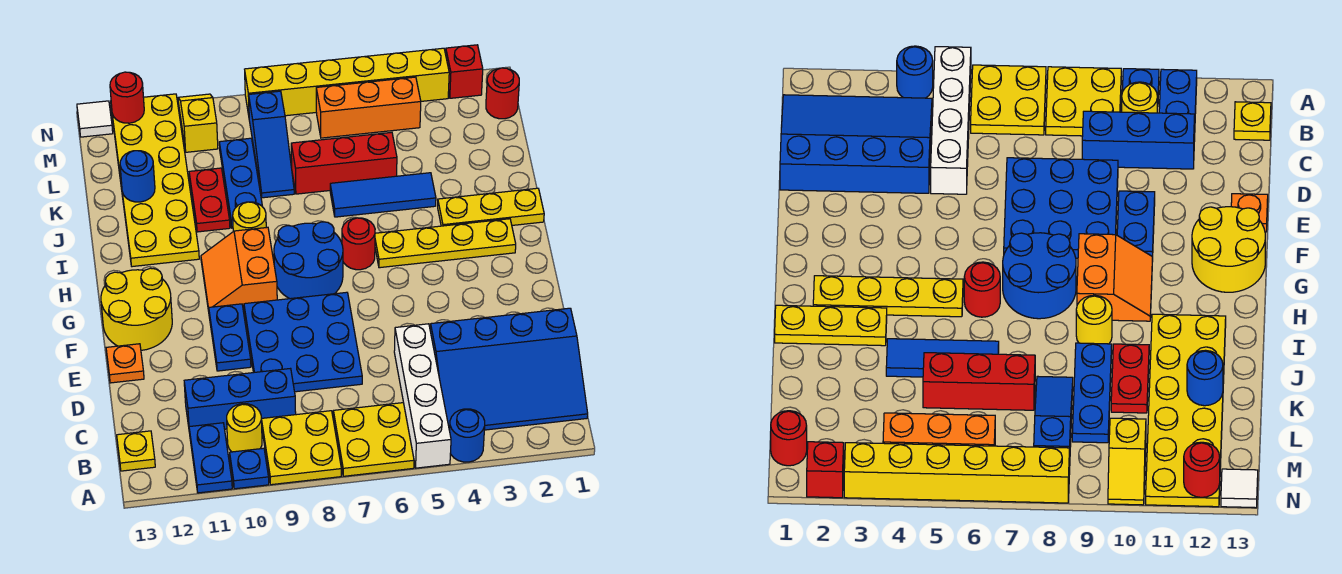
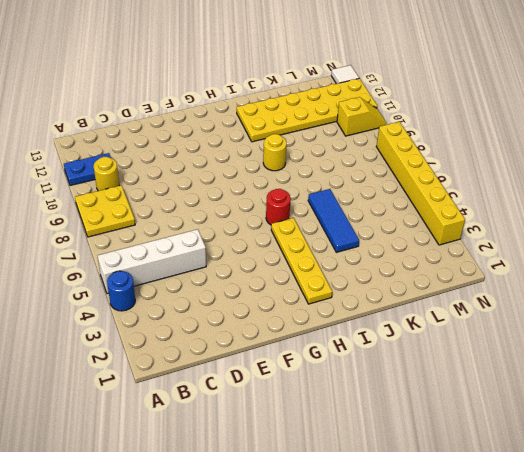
none -> yellow 2x2 plate [333,403,414,476]
none -> blue 1x1 plate [230,448,269,489]
none -> blue 3x4 slope [430,308,588,431]
none -> yellow 1x1 plate [117,431,155,471]

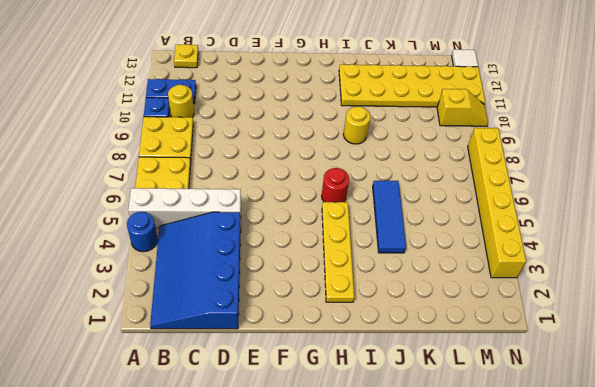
none -> blue 1x3 brick [184,369,296,429]
none -> blue 3x3 plate [244,292,362,392]
none -> blue 1x2 plate [209,304,251,371]
none -> orange 1x1 plate [106,344,144,383]

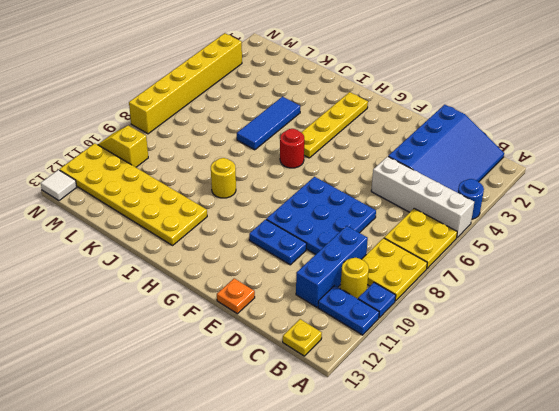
none -> yellow 2x2 round brick [101,268,172,350]
none -> blue 2x2 round brick [274,222,343,299]
none -> orange 2x2 slope [201,227,277,311]
none -> yellow 1x3 plate [438,188,544,226]

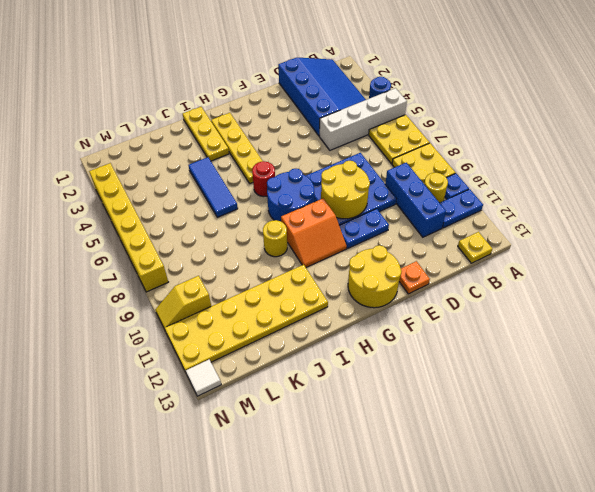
yellow 2x2 round brick [321,161,370,219] -> none
none -> blue 1x3 plate [219,138,263,228]
none -> red 1x2 plate [189,168,230,232]
none -> red 1x3 brick [291,132,397,194]
none -> blue 1x3 slope [249,91,294,198]

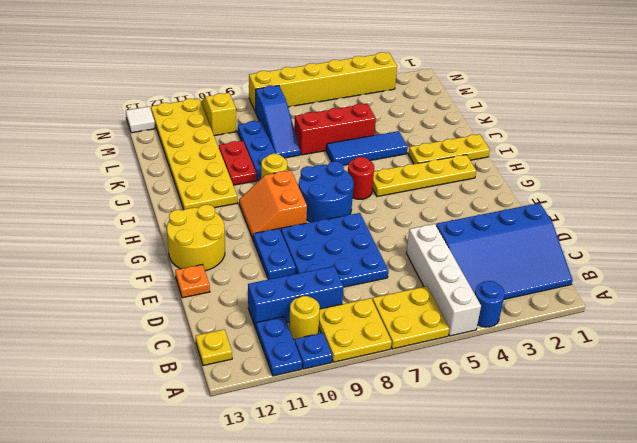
none -> red 1x1 round brick [486,68,519,119]
none -> orange 1x3 brick [316,77,421,138]
none -> red 1x1 brick [446,45,483,98]
none -> blue 1x1 round brick [120,151,155,202]

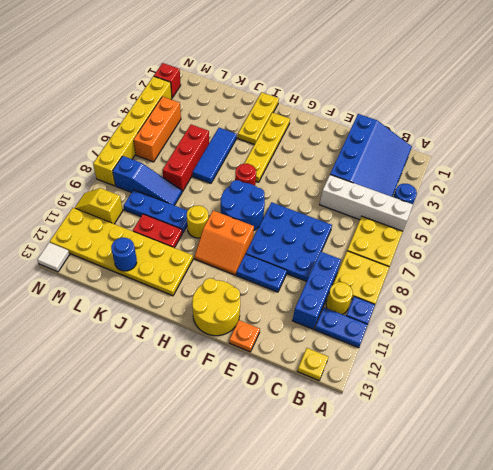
none -> red 1x1 round brick [486,68,519,119]
none -> red 1x1 round brick [110,72,144,123]

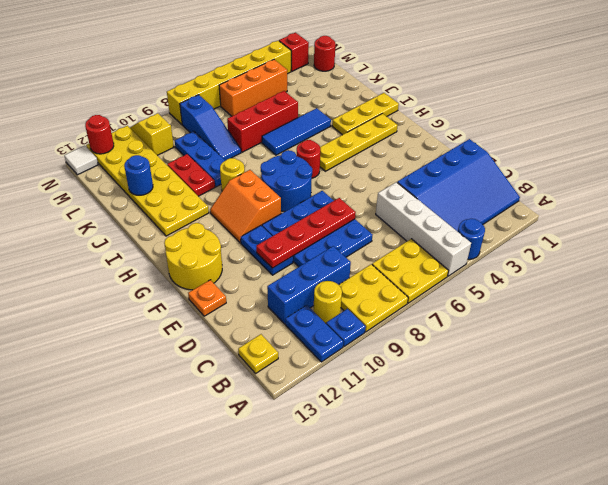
red 1x4 plate [256,198,356,268] -> none

